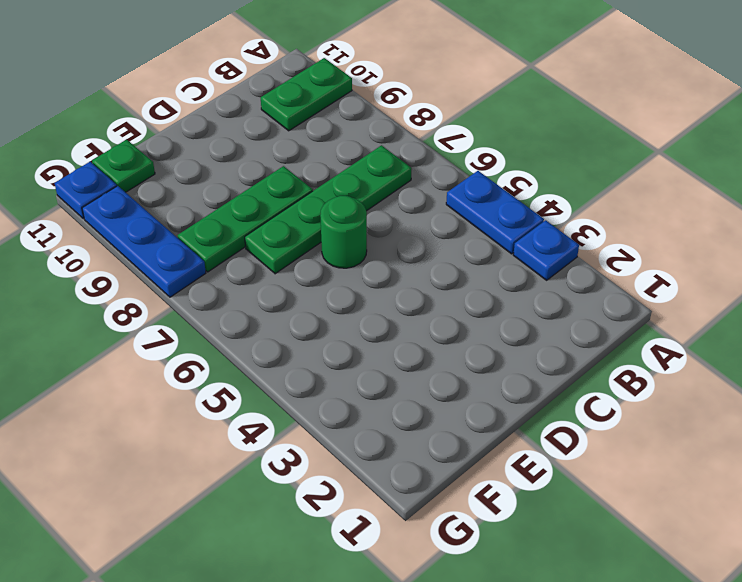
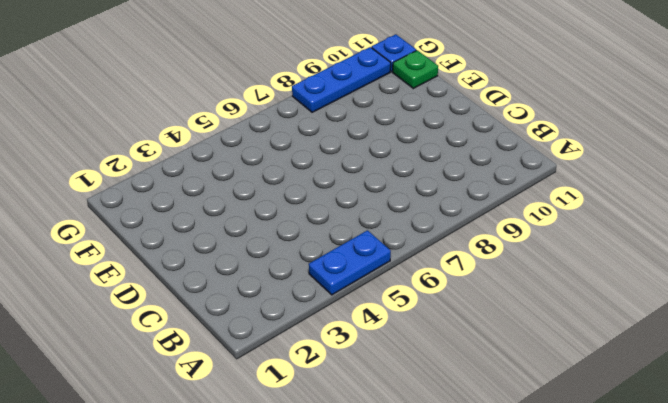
none -> blue 1x1 plate [513,220,579,280]
none -> green 1x2 plate [261,58,352,131]

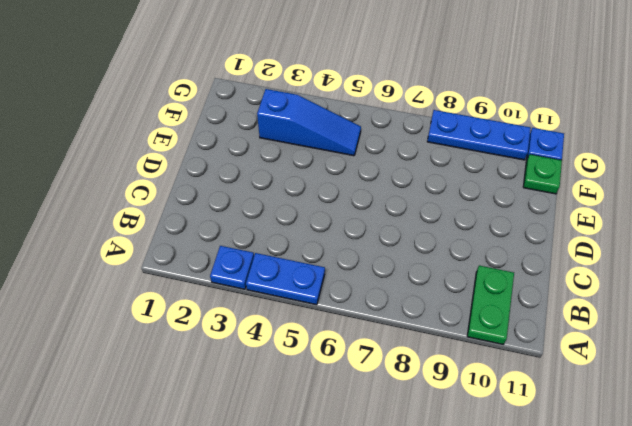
blue 1x3 slope [257,89,361,156] -> none
none -> green 1x4 plate [245,145,411,274]
none -> green 1x1 round brick [320,196,367,268]

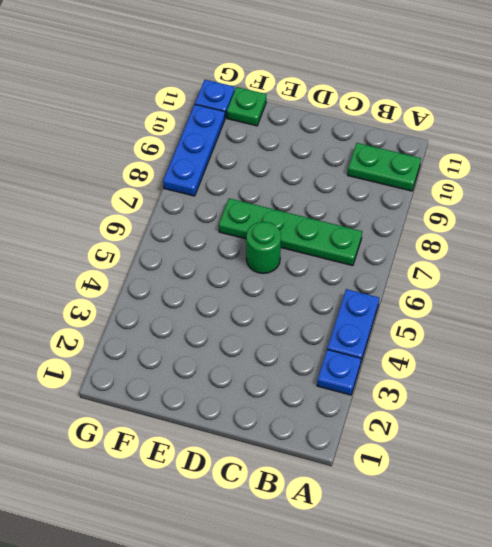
none -> green 1x3 plate [177,166,313,272]

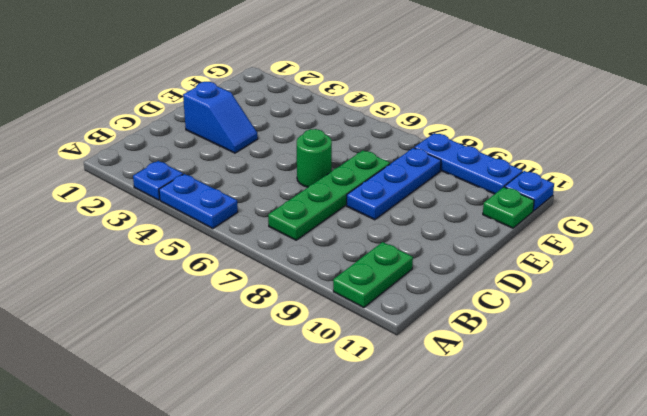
blue 1x2 slope [183,82,258,153] -> none
blue 1x3 plate [347,148,441,220] -> green 1x3 plate [177,166,313,272]

